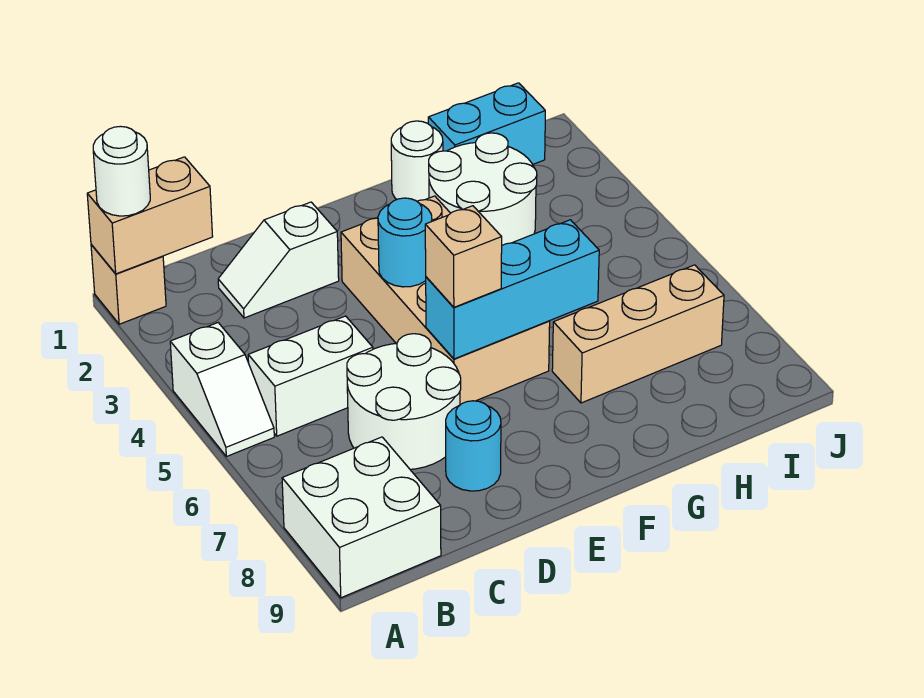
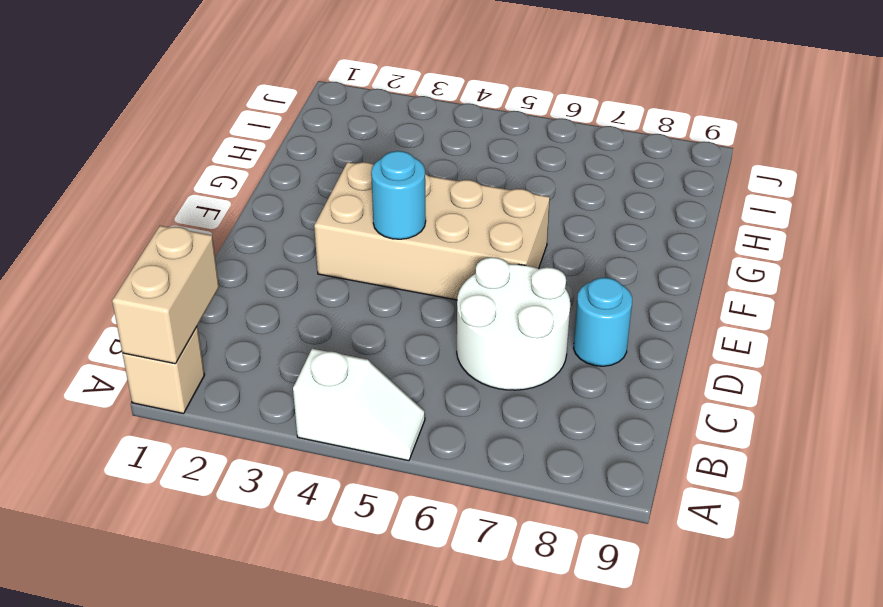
none -> white 2x2 brick [282,437,441,598]
none -> white 1x2 brick [248,316,373,436]
none -> white 1x2 slope [218,202,339,318]

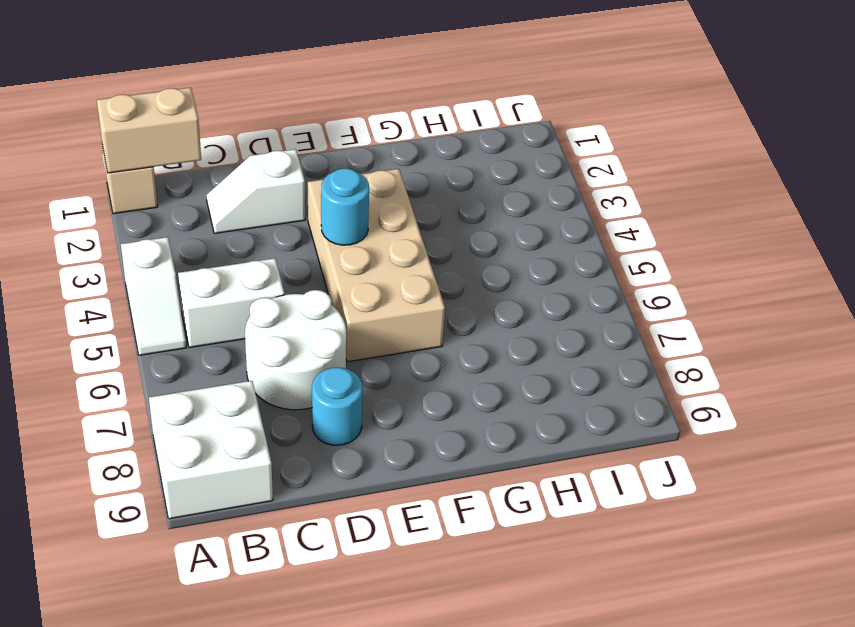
none -> white 1x1 round brick [391,121,443,201]
none -> white 2x2 round brick [429,133,537,245]
none -> tan 1x3 brick [552,265,724,403]

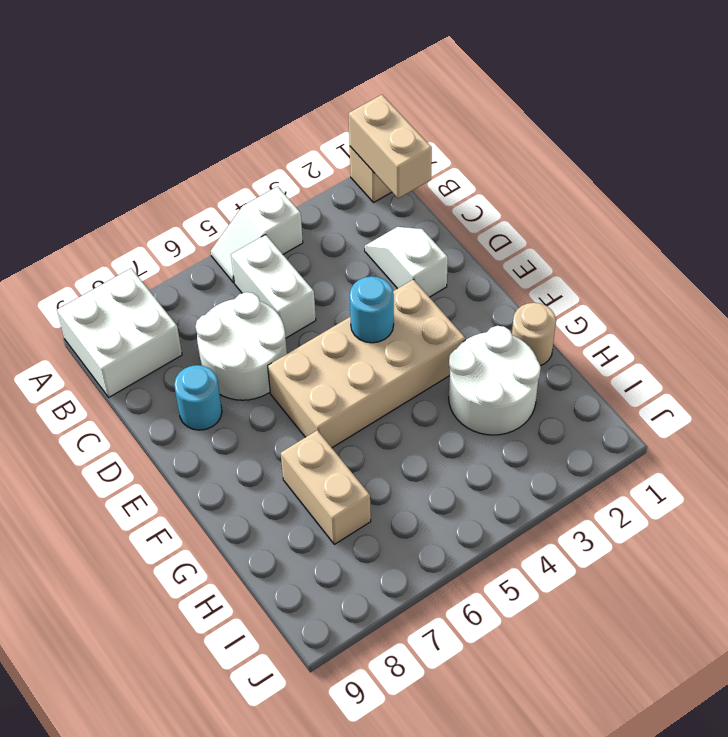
tan 1x1 round brick [512,303,556,366] -> white 1x1 round brick [391,121,443,201]
tan 1x2 brick [281,430,371,544] -> tan 1x3 brick [552,265,724,403]
none -> cyan 1x2 brick [428,83,545,164]
none -> cyan 1x3 brick [426,220,599,359]
none -> white 1x1 round brick [93,126,150,216]

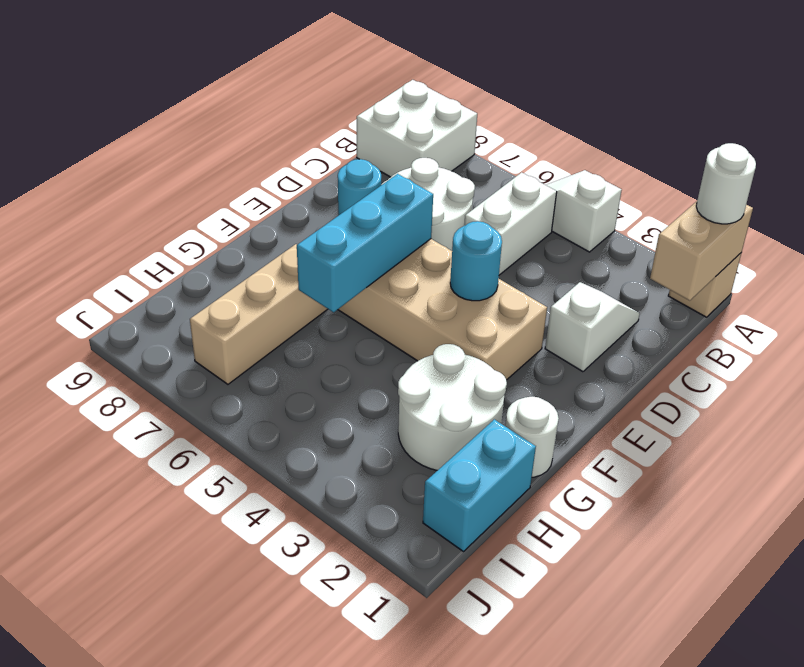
none -> tan 1x1 brick [425,206,502,307]

